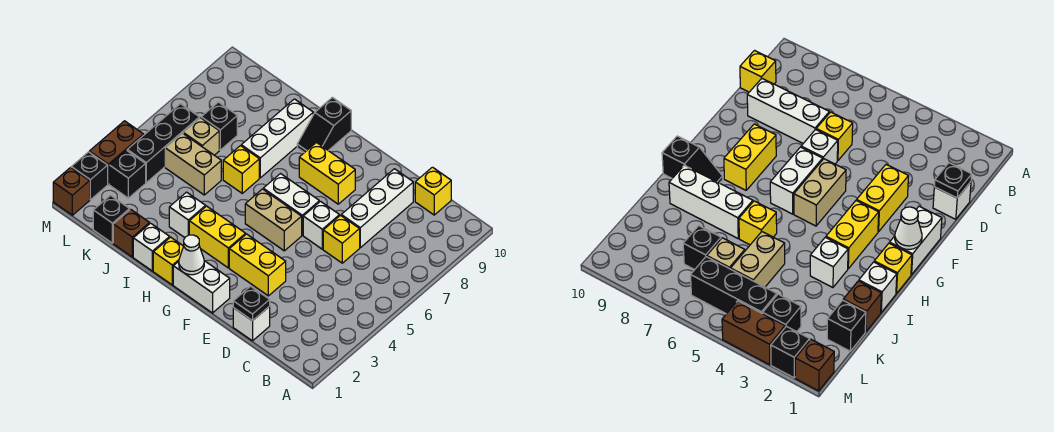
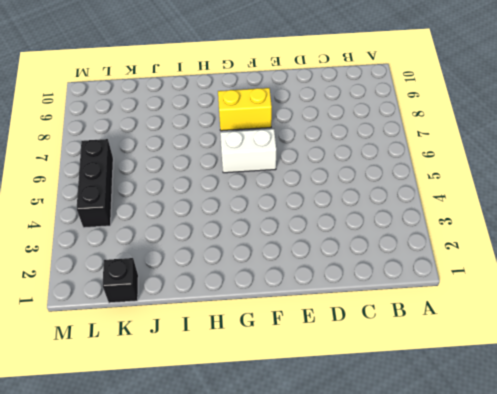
none -> yellow 1x1 brick [415,167,451,215]
none -> white 1x1 brick [233,306,270,341]
none -> yellow 1x1 brick [323,215,360,263]

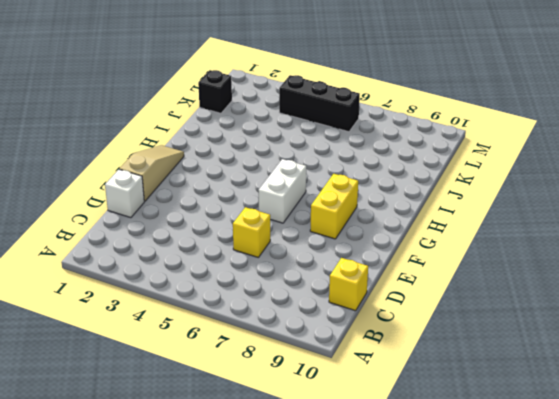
tan 1x3 slope [120,145,184,201] -> white 1x2 brick [173,261,230,313]
none -> white 1x3 brick [341,169,413,248]
none -> yellow 1x2 brick [229,234,286,296]
none -> white 1x1 brick [303,202,339,249]

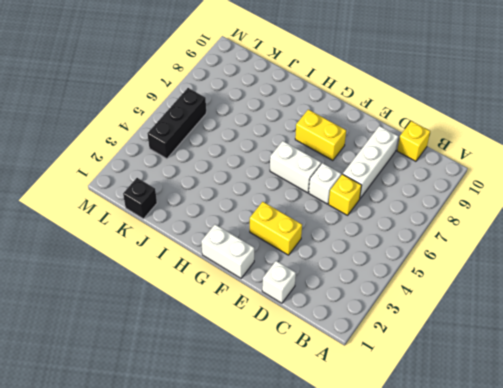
none -> tan 1x2 brick [245,189,302,251]
none -> yellow 1x2 brick [189,206,246,268]
none -> yellow 1x1 brick [153,237,184,285]

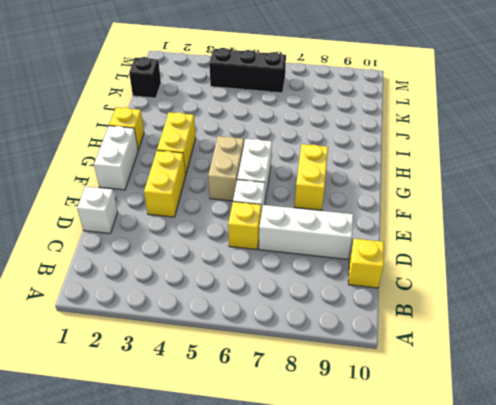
none -> black 1x2 slope [297,97,351,153]
none -> white 1x1 brick [133,223,170,271]
none -> white 1x1 brick [169,192,206,238]

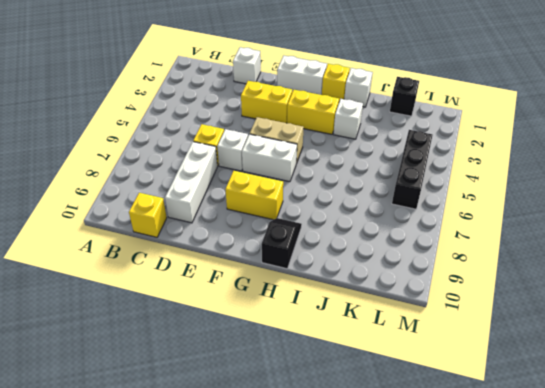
none -> yellow 1x1 brick [223,146,259,193]
none -> white 1x3 brick [241,99,313,178]
none -> brown 1x1 brick [113,209,150,257]

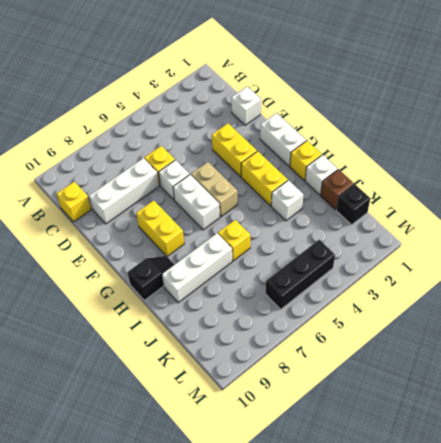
none -> tan 1x2 brick [165,133,221,195]
none -> tan 1x1 brick [183,118,219,155]
none -> black 1x1 brick [201,102,237,150]

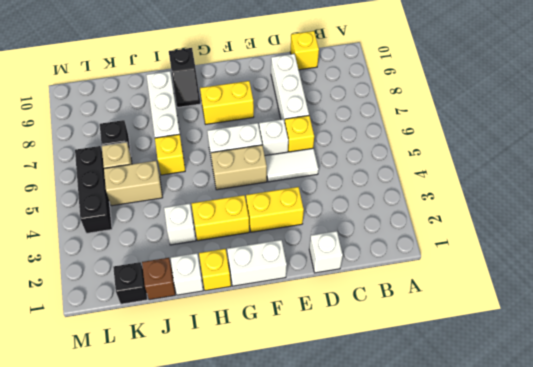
white 1x2 tile [265,148,318,182] -> none
none -> black 1x1 brick [109,150,146,198]
none -> brown 1x1 brick [53,168,90,215]
none -> black 1x1 brick [71,152,108,200]

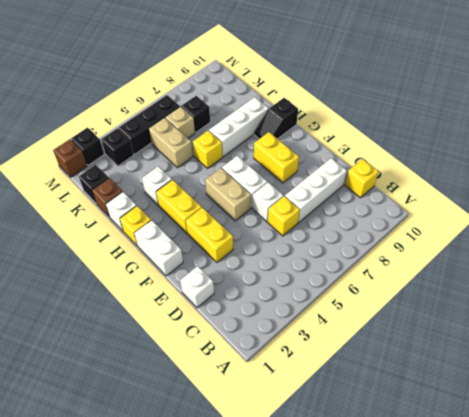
none -> brown 1x2 brick [89,121,144,184]
none -> black 1x1 plate [233,286,270,321]
none -> white 1x1 cone [179,235,204,275]

